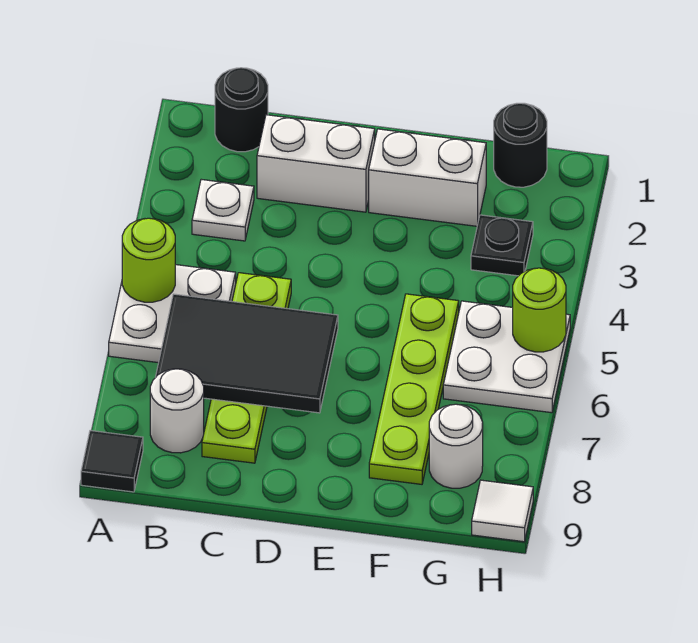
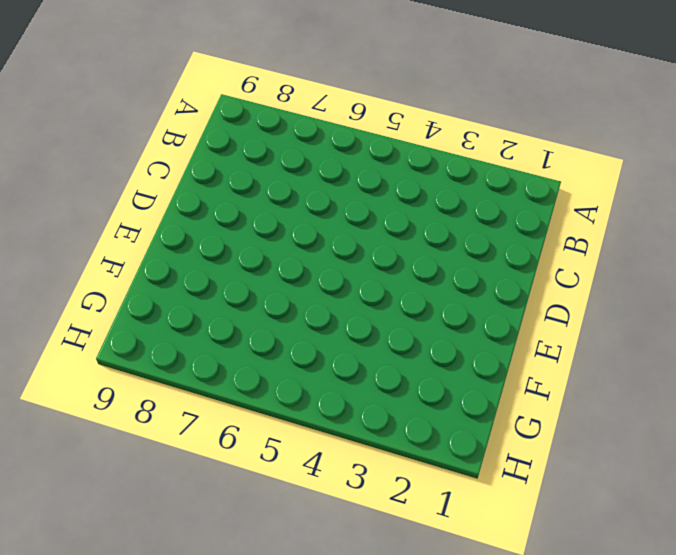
none -> white 2x2 plate [109,265,236,363]
none -> black 1x1 tile [81,431,143,492]
none -> black 1x1 round brick [215,68,268,152]

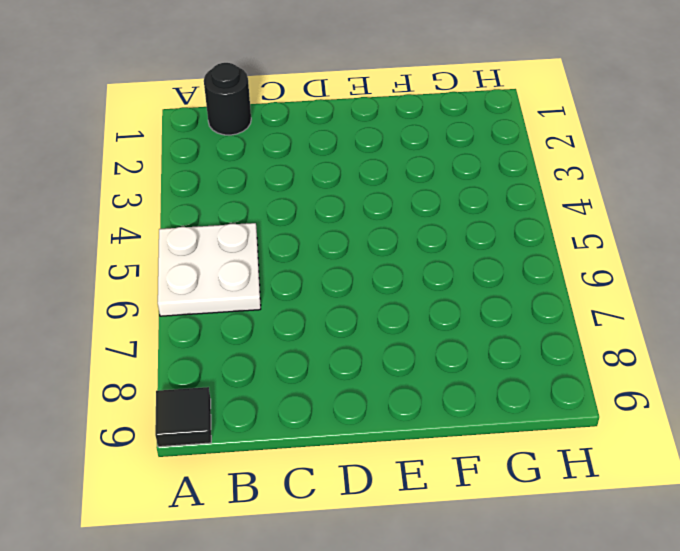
none -> white 1x1 plate [192,179,254,241]
none -> white 1x1 round brick [150,369,204,453]
none -> white 1x2 brick [257,115,375,212]

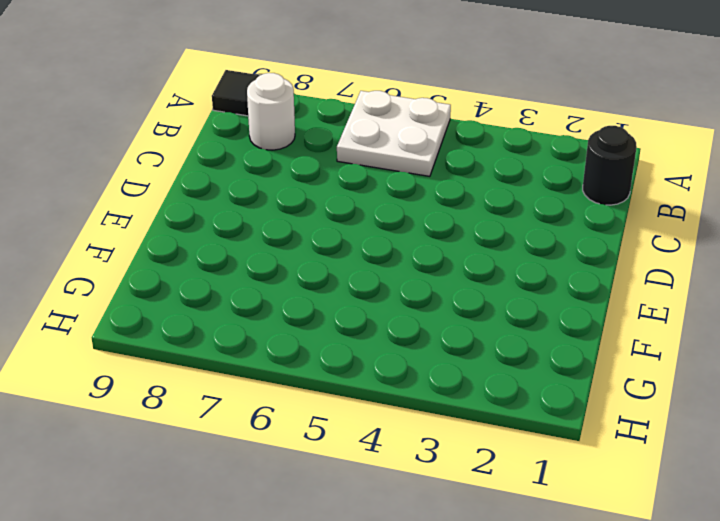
none -> white 1x1 plate [192,179,254,241]
none -> white 1x2 brick [257,115,375,212]
none -> lime 1x4 plate [202,273,291,463]

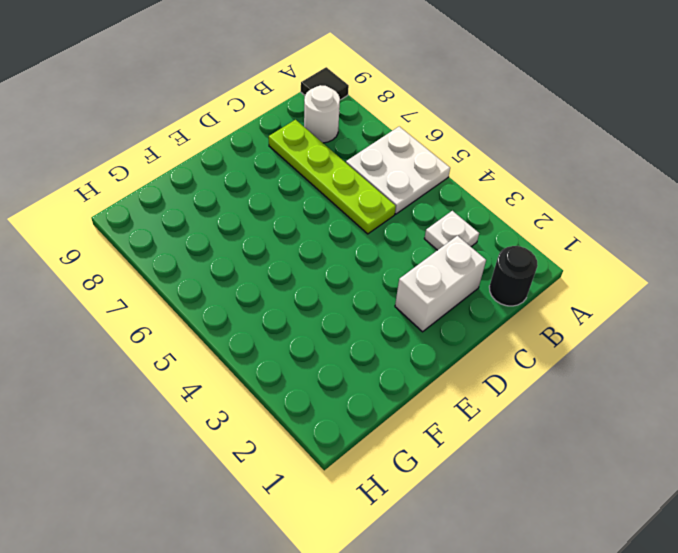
none -> white 1x2 brick [369,129,486,226]
none -> lime 1x4 plate [369,294,459,484]
none -> black 1x1 round brick [494,103,547,187]

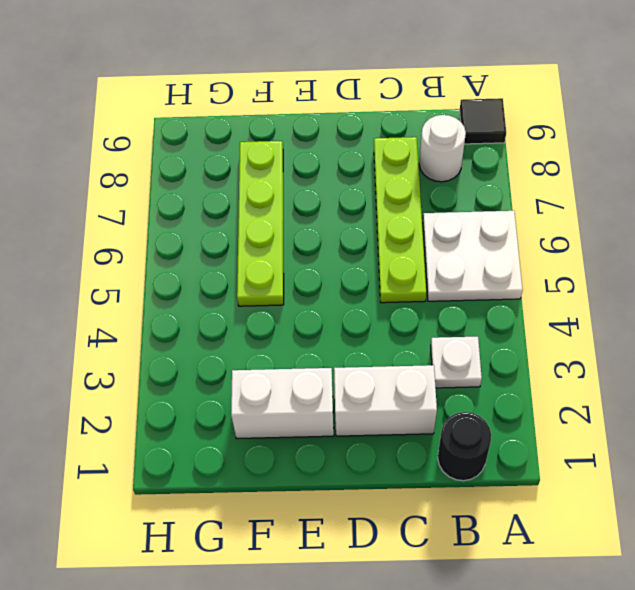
none -> black 1x1 round brick [494,103,547,187]
none -> black 1x1 plate [471,215,533,276]
none -> white 2x2 plate [443,301,570,413]

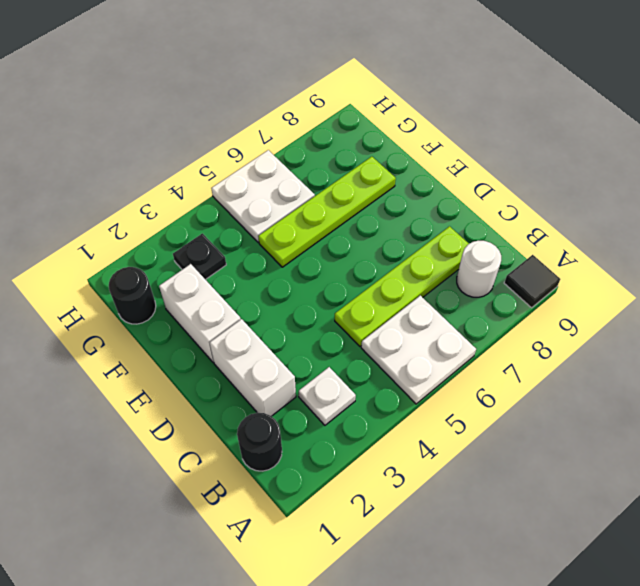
none -> white 1x1 round brick [429,404,483,488]
none -> white 1x1 tile [472,480,533,542]
none -> lime 1x1 round brick [122,218,175,302]

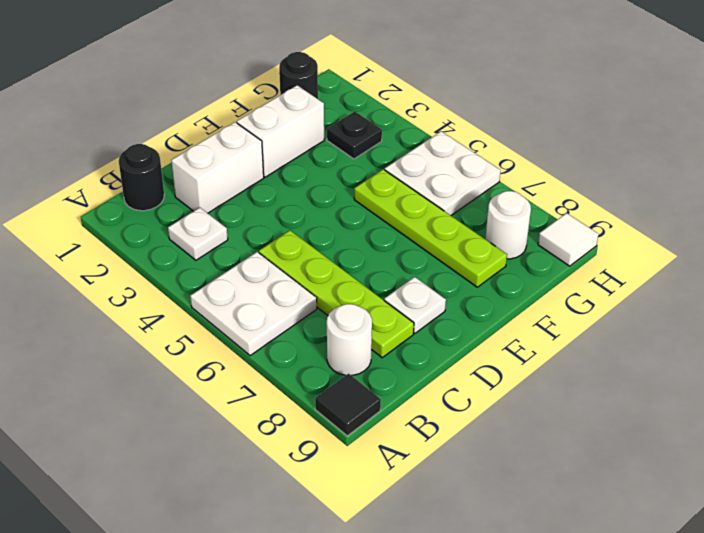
white 1x1 plate [384,277,446,333] -> none
none -> lime 1x1 round brick [122,218,175,302]
none -> black 2x3 tile [155,294,338,413]
none -> lime 1x1 round brick [513,268,566,352]

